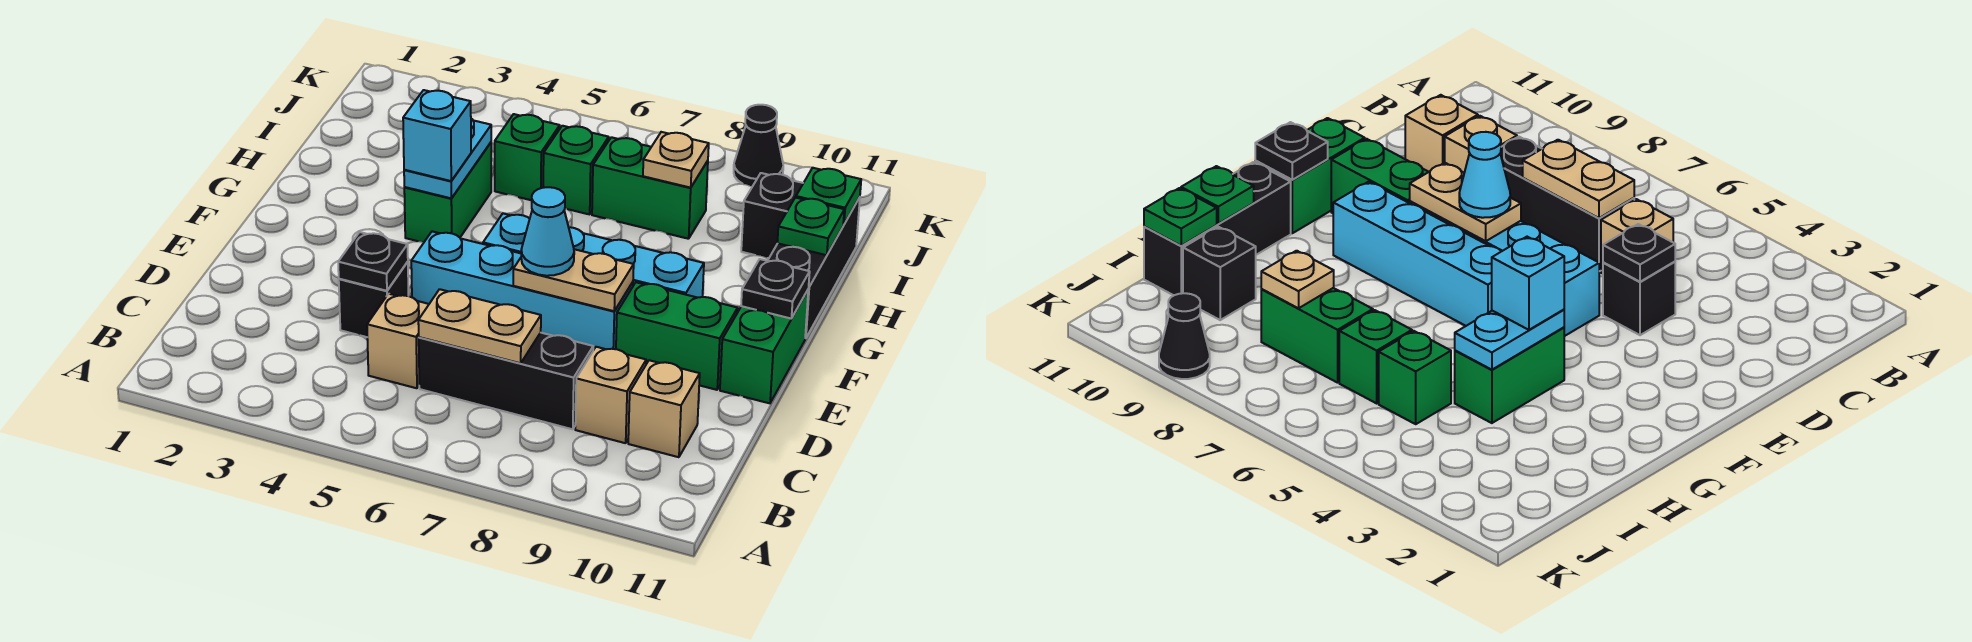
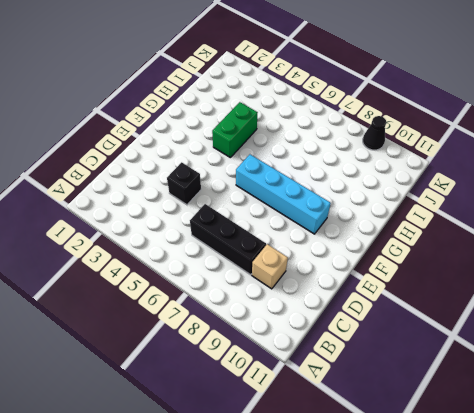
none -> tan 1x1 brick [367,294,429,388]
none -> tan 1x1 brick [628,360,700,457]
none -> cyan 1x4 brick [411,231,633,350]

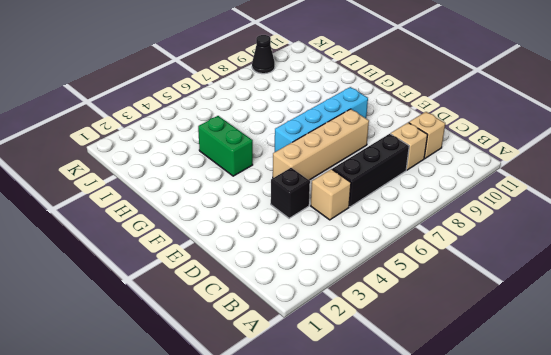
tan 1x4 brick [273,109,369,180] -> cyan 1x4 brick [411,231,633,350]
none -> green 1x2 brick [616,282,738,390]
none -> green 1x2 brick [720,290,808,403]
none -> black 1x3 brick [768,197,860,338]

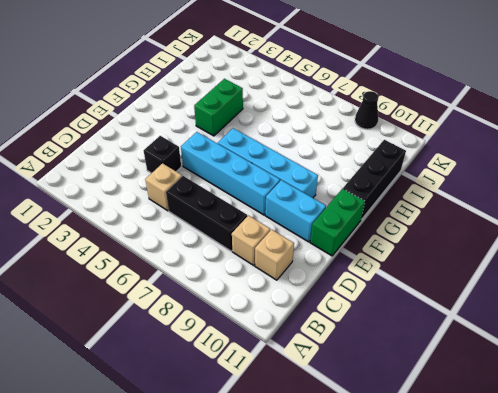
cyan 1x2 brick [265,180,326,242] -> green 1x2 brick [616,282,738,390]
none -> green 1x1 brick [495,114,560,200]
none -> green 1x1 brick [543,126,609,214]
none -> green 1x2 brick [592,137,708,239]

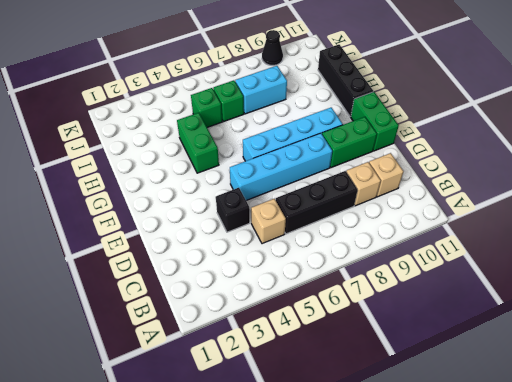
cyan 1x2 brick [235,66,287,114] -> green 1x2 brick [592,137,708,239]
none -> black 1x1 brick [741,173,803,258]
none -> tan 1x2 plate [418,289,541,363]
none -> black 1x1 plate [338,232,408,291]

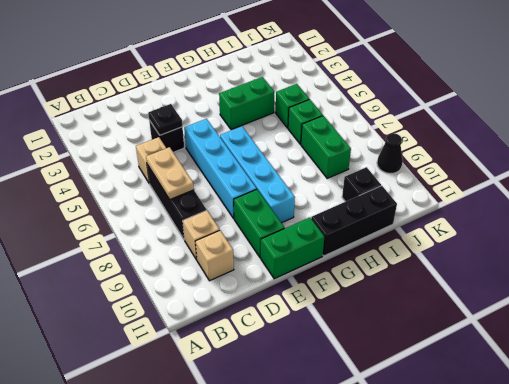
none -> tan 1x2 plate [513,249,634,311]
none -> black 1x1 plate [741,259,810,319]
none -> cyan 1x2 plate [404,119,491,198]

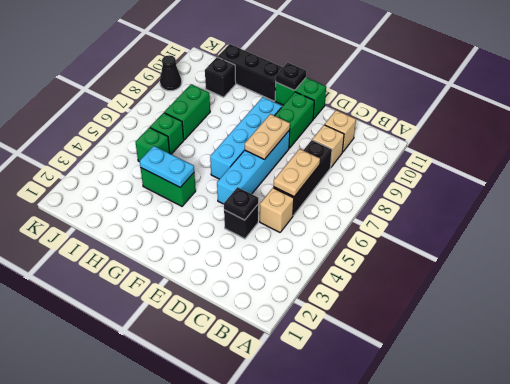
none -> green 1x1 plate [777,198,844,255]
none -> tan 1x1 plate [643,132,709,188]
none -> green 1x1 plate [796,168,861,224]

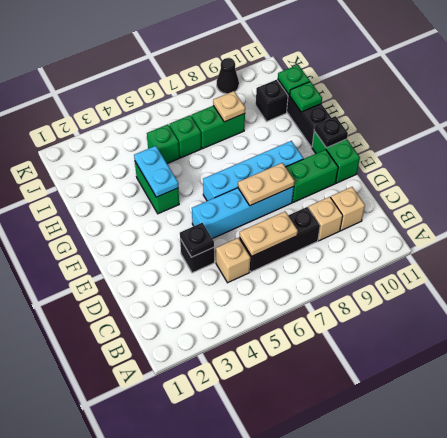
none -> cyan 1x1 cone [521,187,574,276]
none -> cyan 1x1 brick [403,90,471,181]

